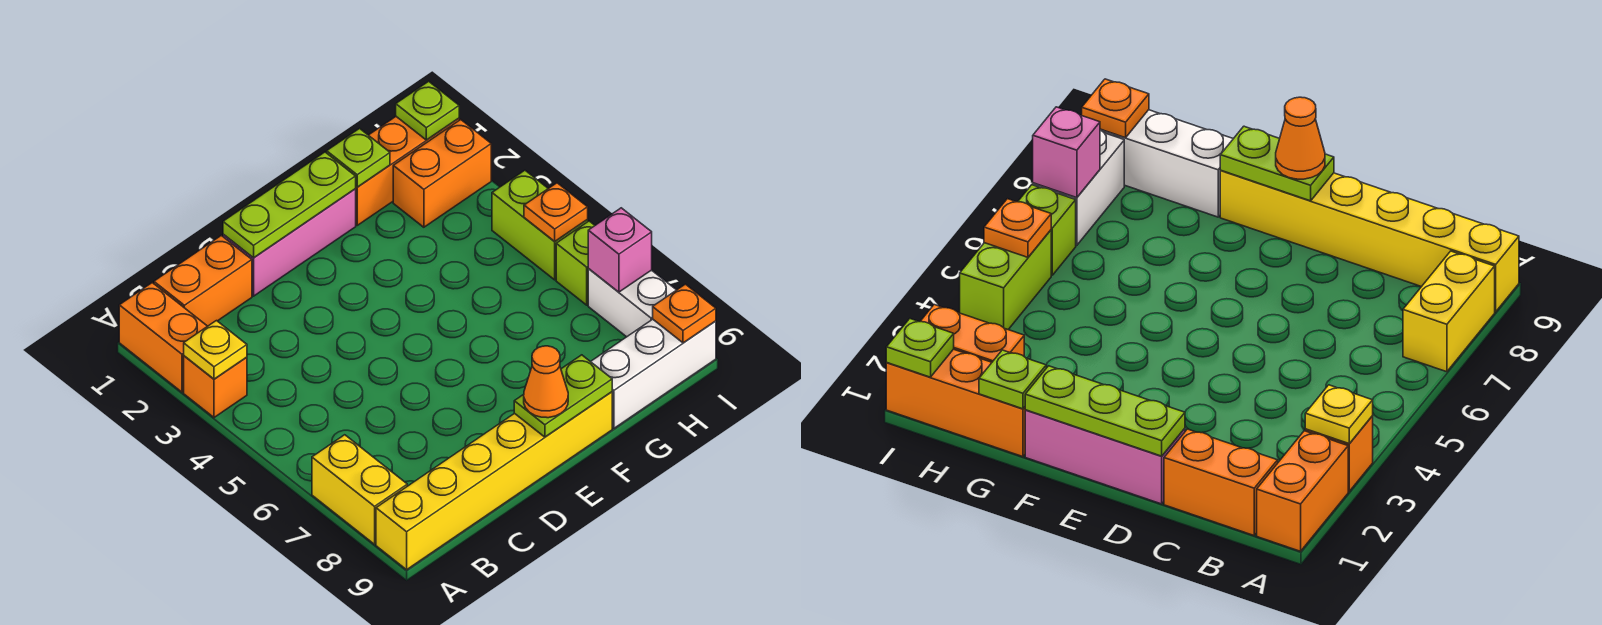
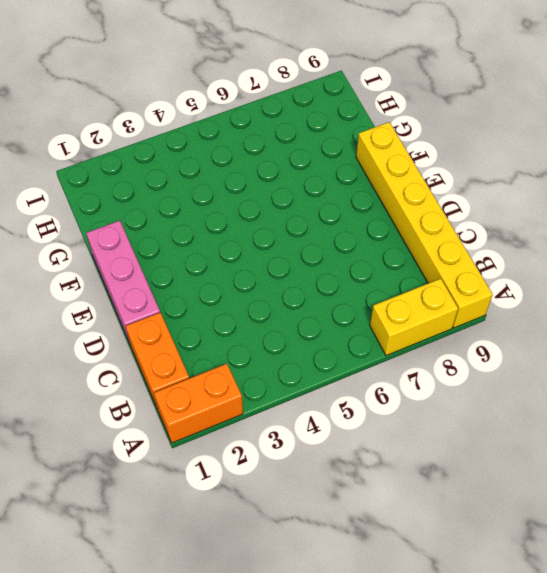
none -> orange 1x1 brick [184,356,247,417]
none -> orange 1x3 brick [356,117,459,225]
none -> white 1x3 brick [591,319,716,428]

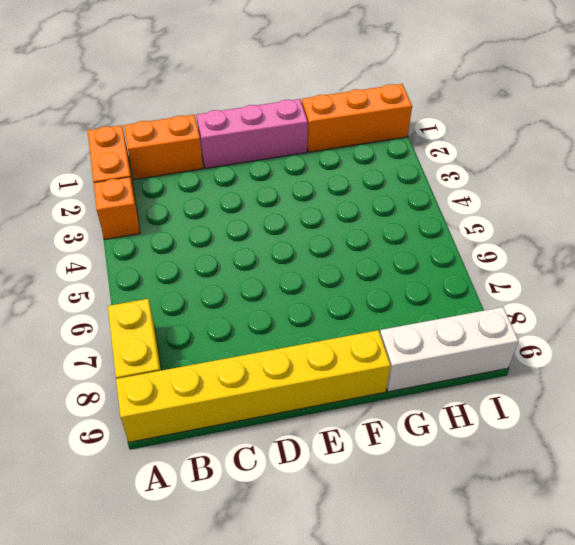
none -> orange 1x2 brick [393,120,491,227]
none -> lime 1x2 brick [492,170,588,280]
none -> lime 1x1 brick [556,221,595,305]

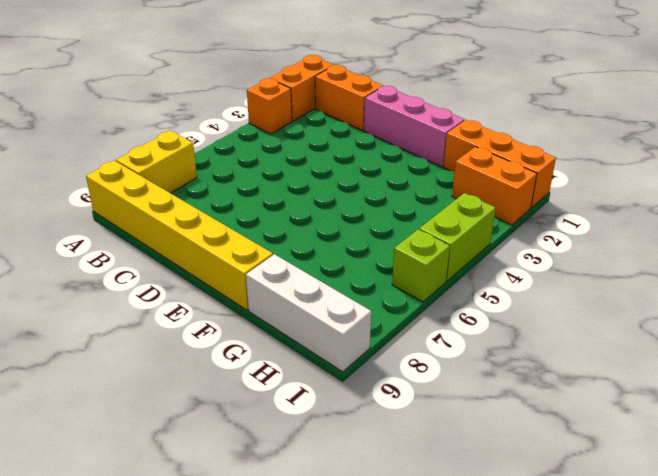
none -> white 1x2 brick [588,269,676,337]
none -> yellow 1x1 plate [184,321,247,379]
none -> lime 1x3 plate [223,152,356,258]

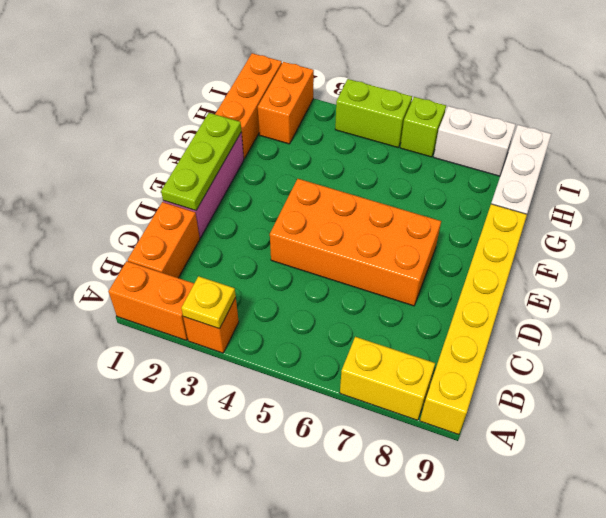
orange 2x4 brick [270,179,441,306] -> none
none -> lime 1x2 plate [514,355,612,437]
none -> lime 1x1 plate [327,129,390,187]
none -> lime 1x1 plate [396,81,459,140]

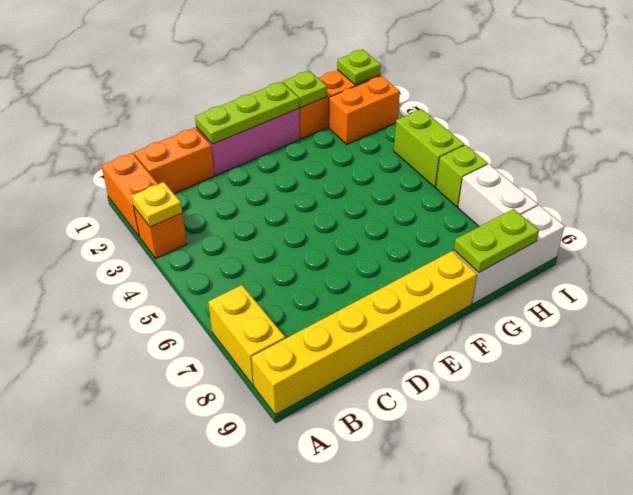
lime 1x2 plate [454,209,539,273] -> lime 1x2 plate moved to [514,355,612,437]
none -> orange 1x1 plate [524,183,588,242]
none -> pink 1x1 brick [588,208,652,292]
none -> orange 1x1 plate [653,284,716,343]

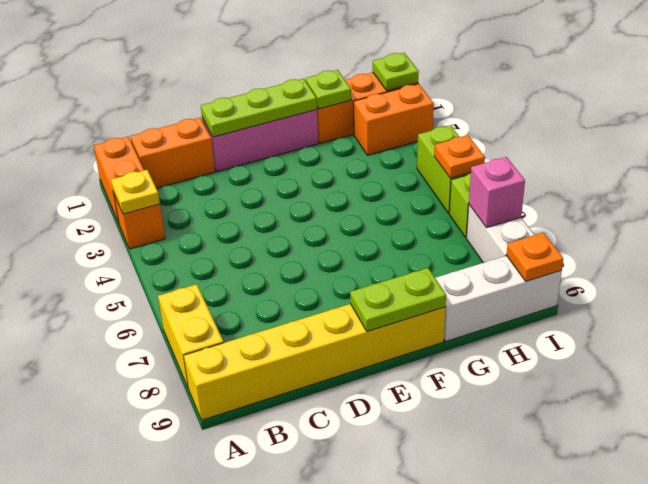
none -> orange 1x1 cone [524,346,568,418]

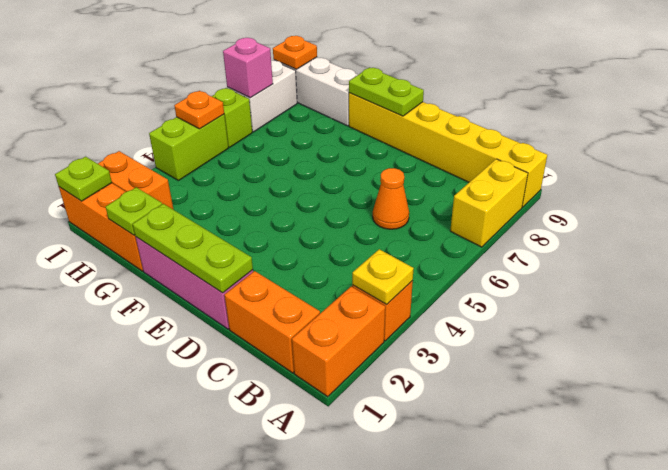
orange 1x1 cone [373,168,409,229] -> orange 1x1 cone moved to [524,346,568,418]

